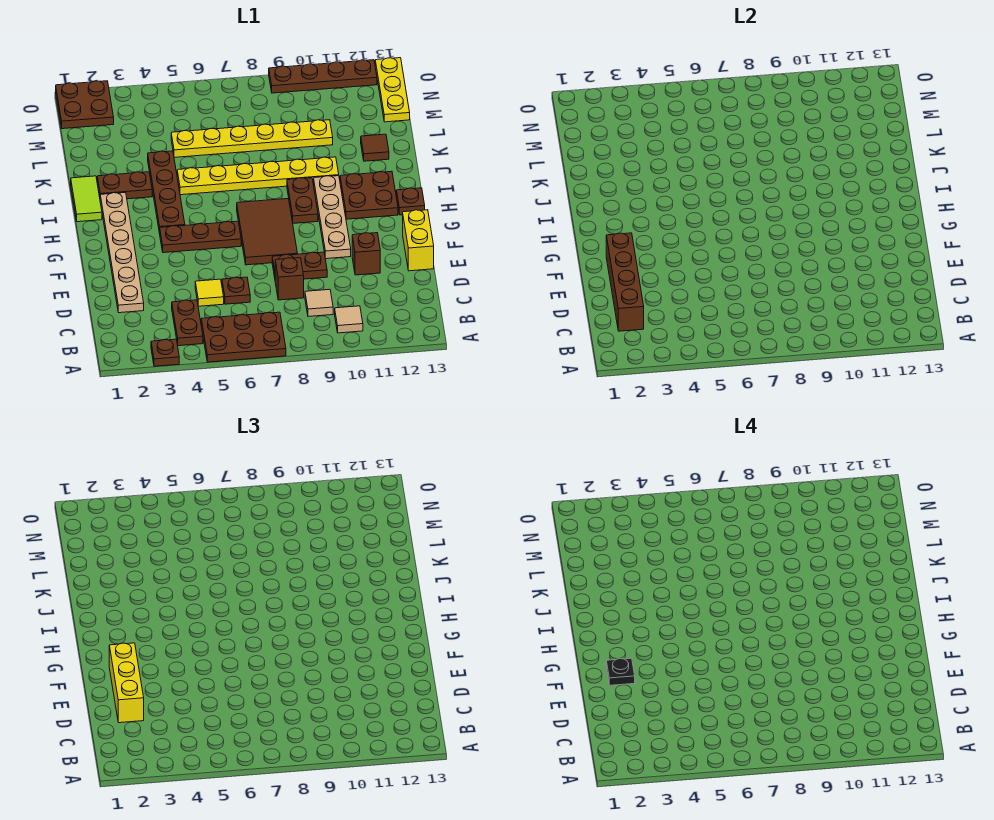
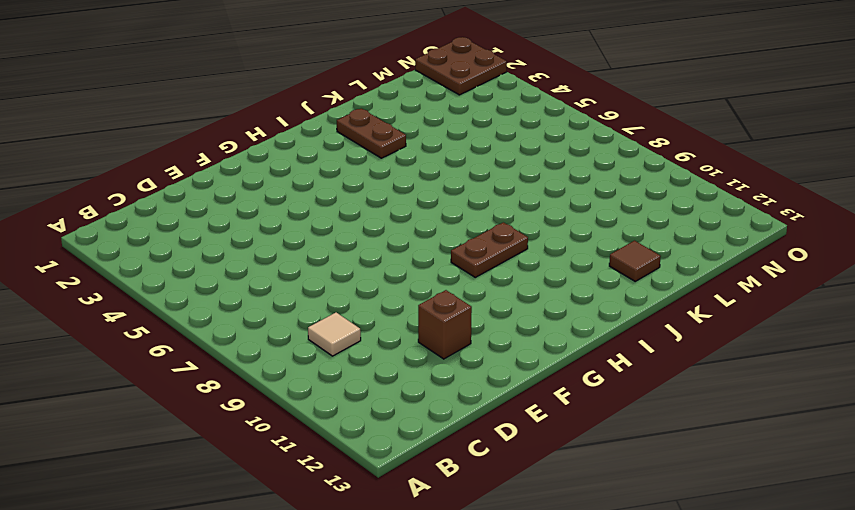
none -> brown 1x1 plate [151,339,179,366]
none -> brown 2x3 plate [201,312,286,362]
none -> brown 1x2 plate [172,300,203,346]
none -> tan 1x1 tile [335,306,363,333]

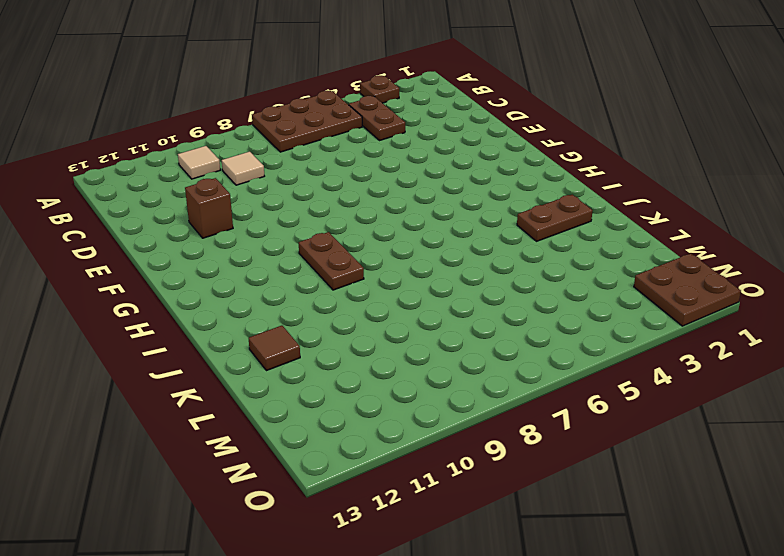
none -> tan 1x6 plate [100,193,144,313]
none -> yellow 1x1 tile [195,279,224,306]
none -> brown 1x1 plate [222,277,250,304]
none -> brown 1x1 brick [275,258,304,300]

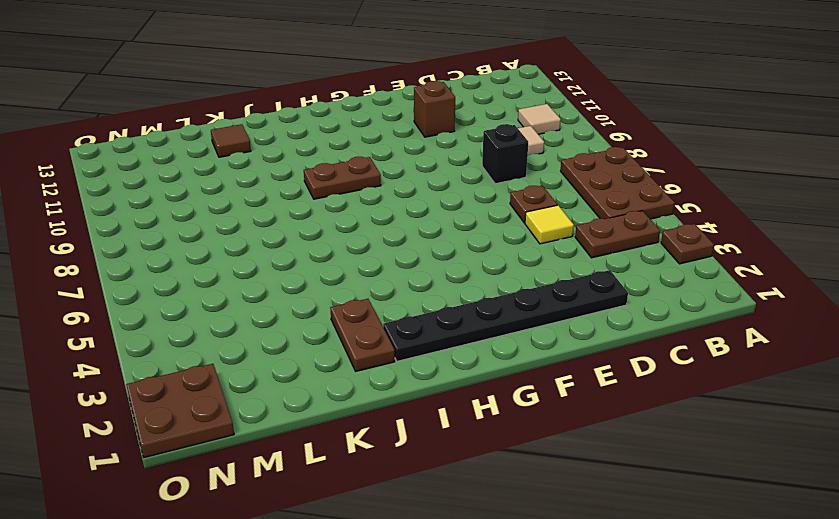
black 1x6 plate [383,270,628,361] -> tan 1x6 plate [100,193,144,313]
black 1x1 brick [482,124,528,184] -> brown 1x1 brick [275,258,304,300]
none -> brown 1x2 plate [272,252,327,279]
none -> yellow 1x2 brick [403,210,434,271]
none -> brown 2x3 tile [237,198,298,265]
none -> tan 1x4 plate [313,176,351,259]

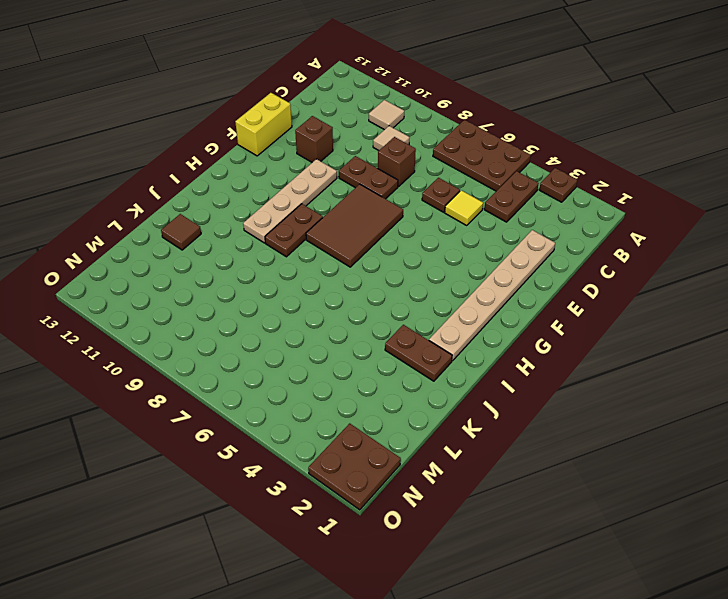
none -> brown 1x3 plate [160,221,241,253]
none -> brown 1x4 plate [148,151,185,233]
none -> brown 2x2 plate [340,171,398,219]
none -> brown 1x1 plate [396,188,425,215]

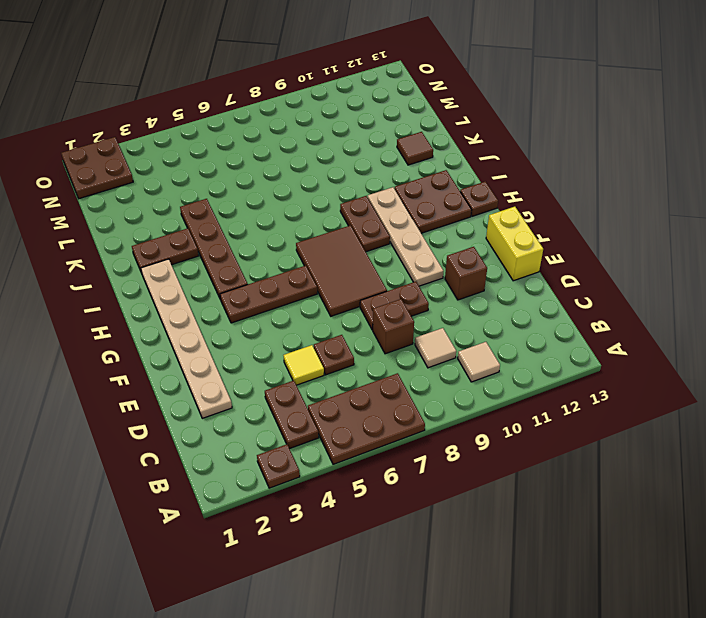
none -> lime 1x2 tile [71,176,102,222]
none -> yellow 1x6 plate [177,157,339,195]
none -> yellow 1x6 plate [171,120,333,157]
none -> yellow 1x3 plate [375,58,410,122]

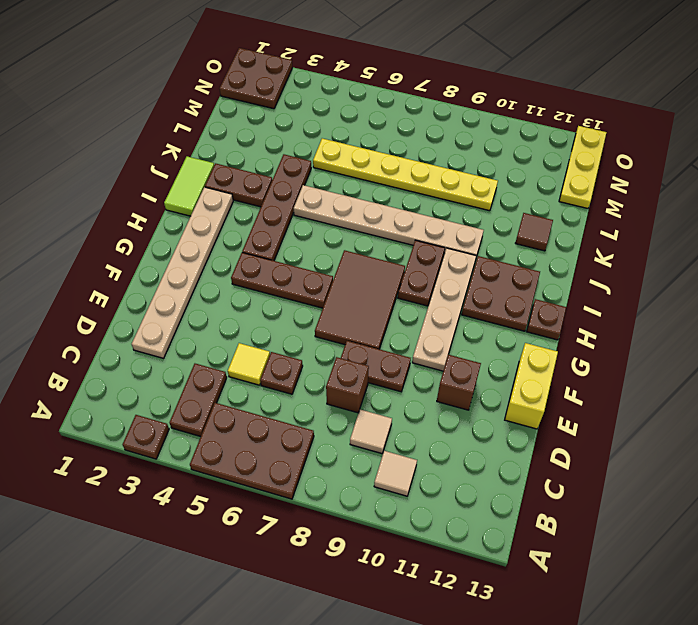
tan 1x6 plate [294,185,484,257] -> yellow 1x6 plate [177,157,339,195]
none -> brown 1x4 plate [269,60,377,93]
none -> brown 1x4 brick [606,233,644,331]
none -> yellow 1x3 brick [109,643,144,723]
none -> black 1x1 plate [606,658,635,685]

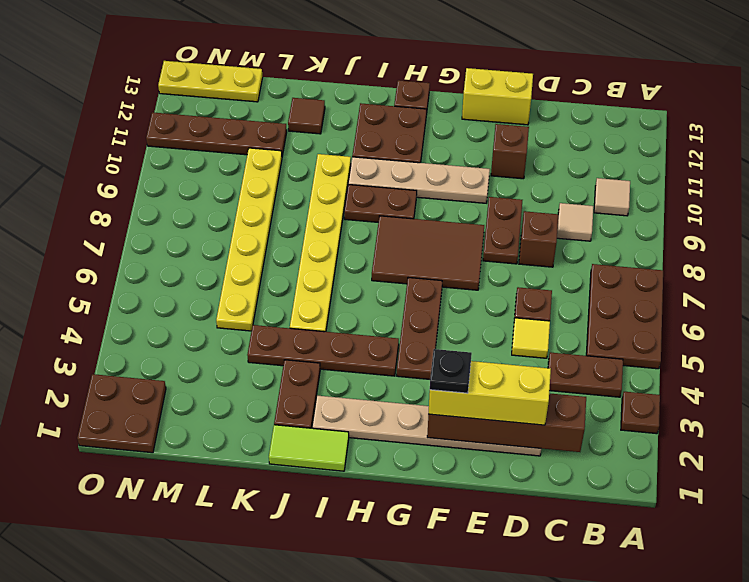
brown 1x4 plate [146,112,287,156] -> brown 1x4 plate turned to [269,60,377,93]

